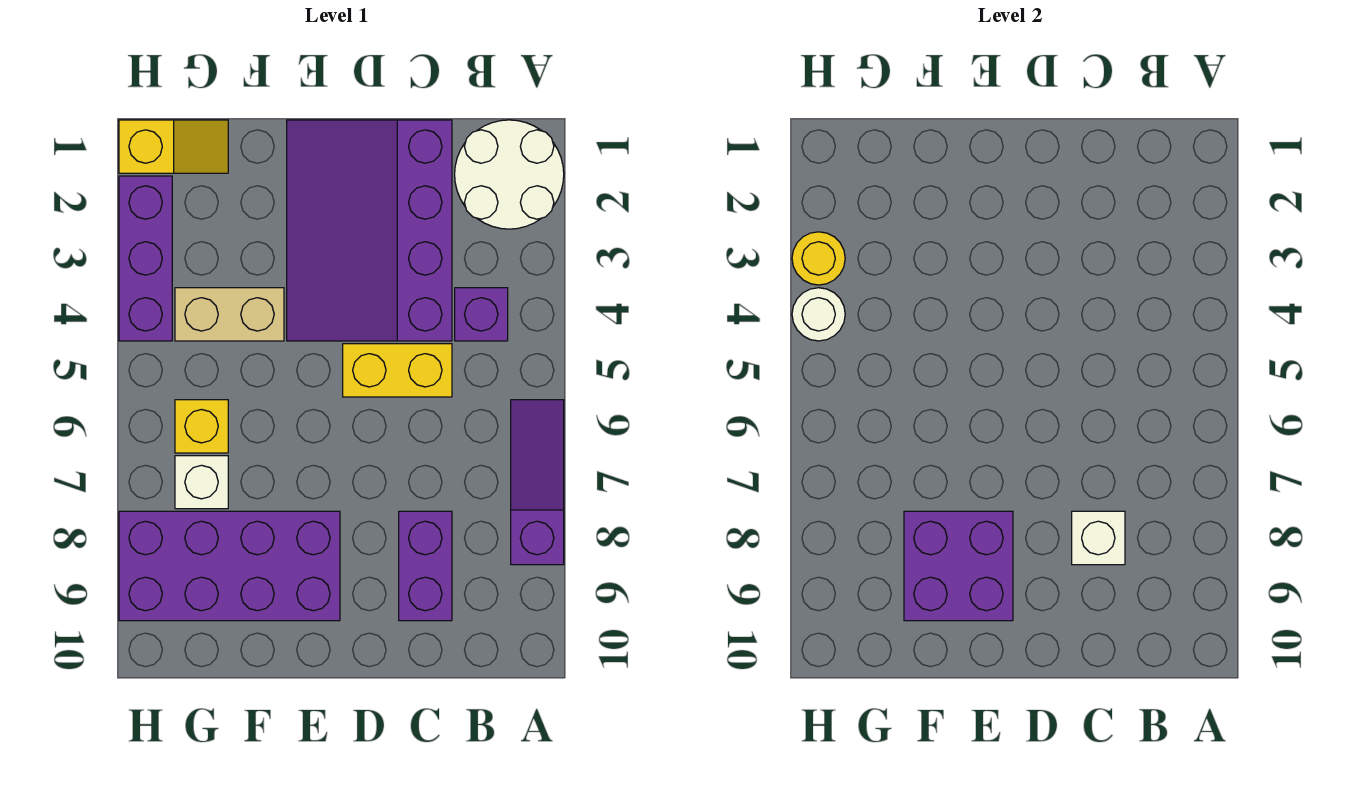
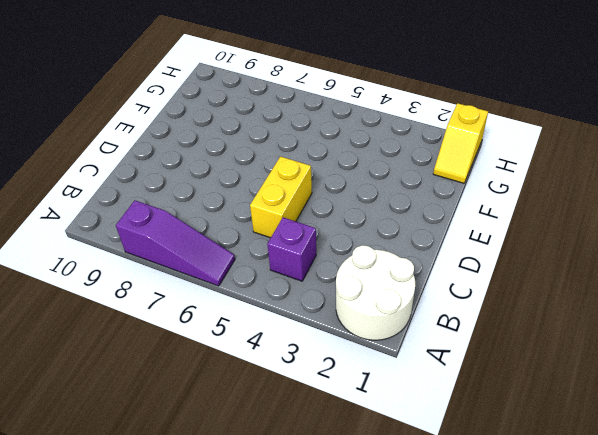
none -> purple 3x4 slope [287,120,452,341]
none -> purple 1x2 brick [399,511,452,621]
none -> purple 2x4 brick [119,511,340,621]

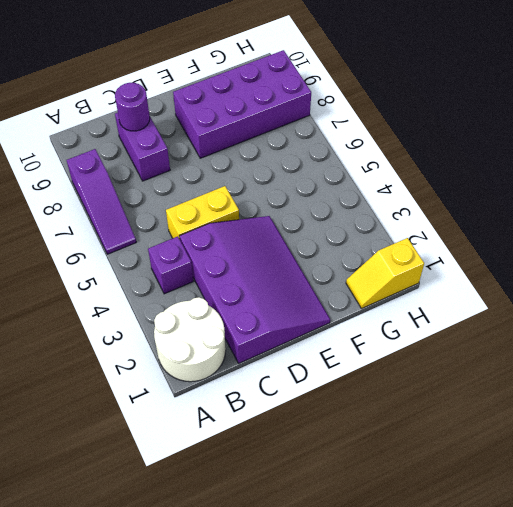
purple 1x1 round brick [115,83,150,131] -> none
none -> tan 1x2 brick [175,288,284,341]
none -> yellow 1x1 brick [175,400,228,453]
none -> white 1x1 brick [175,456,228,509]

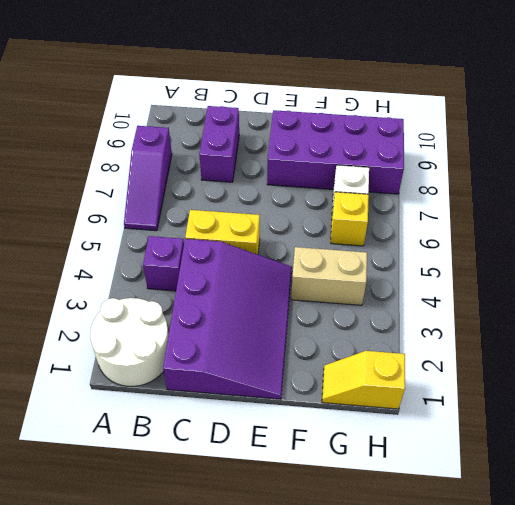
none -> purple 1x3 brick [119,176,172,341]
none -> white 1x1 brick [1072,511,1125,565]
none -> purple 2x2 brick [904,511,1013,621]

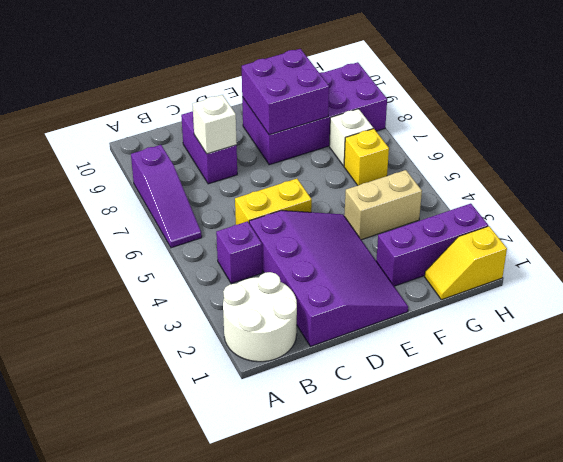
purple 1x3 brick [376,204,488,286] -> purple 1x3 brick turned to [119,176,172,341]
none -> yellow 1x1 round brick [792,232,845,285]
none -> white 1x1 round brick [792,288,845,341]

